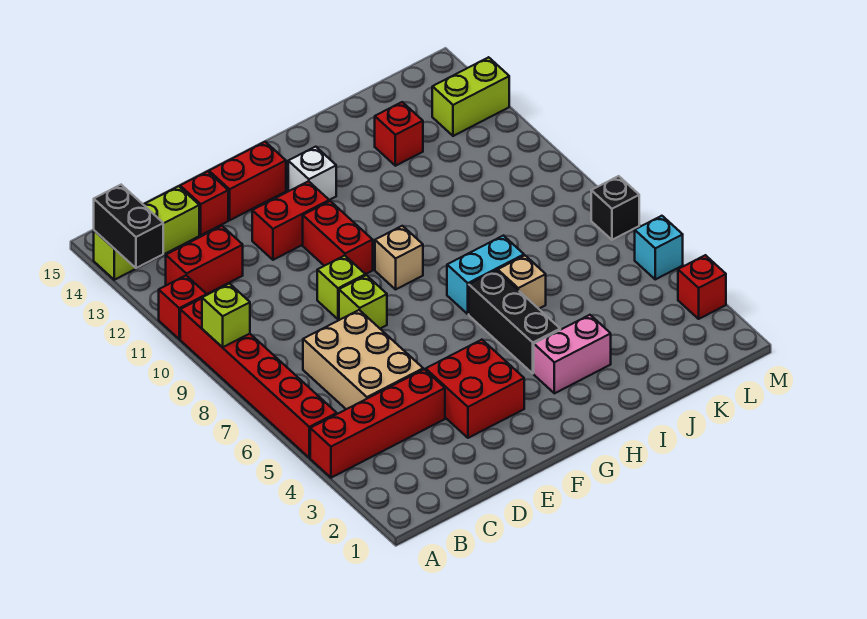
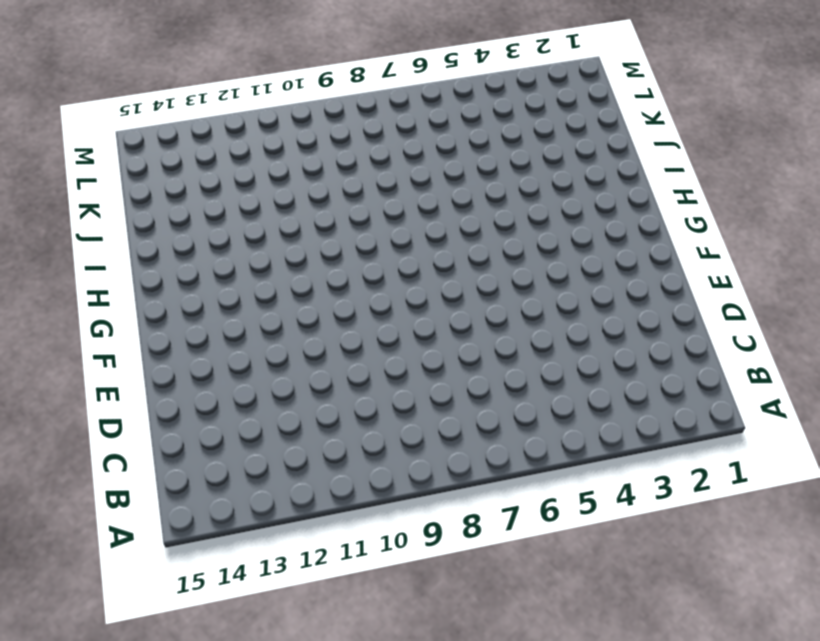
none -> red 1x4 brick [310,369,445,478]
none -> red 1x6 brick [180,298,337,458]
none -> red 1x1 brick [159,276,207,339]

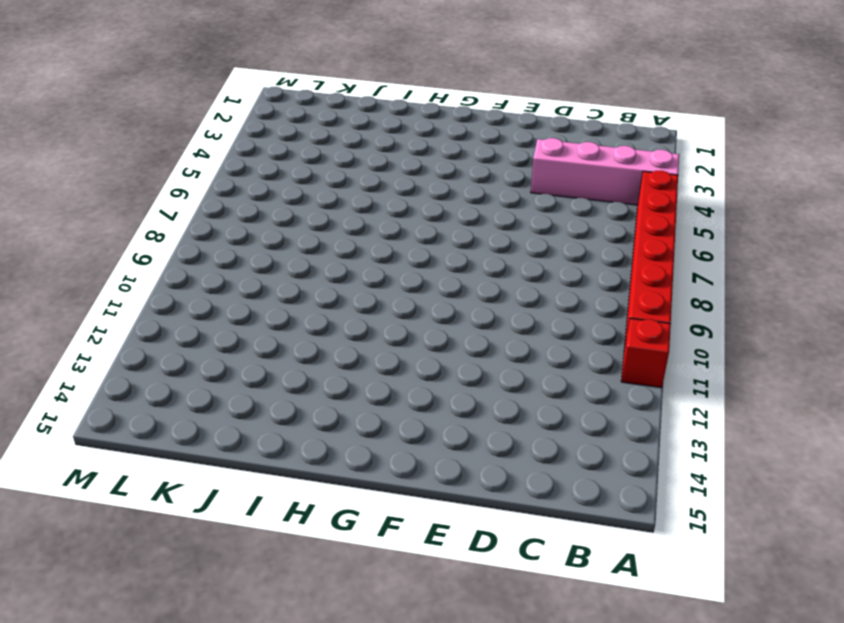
pink 1x4 brick [531,138,679,205] -> red 1x4 brick [310,369,445,478]
none -> lime 1x3 brick [94,186,199,280]
none -> red 1x2 brick [166,226,243,294]
none -> tan 2x3 brick [303,310,423,409]

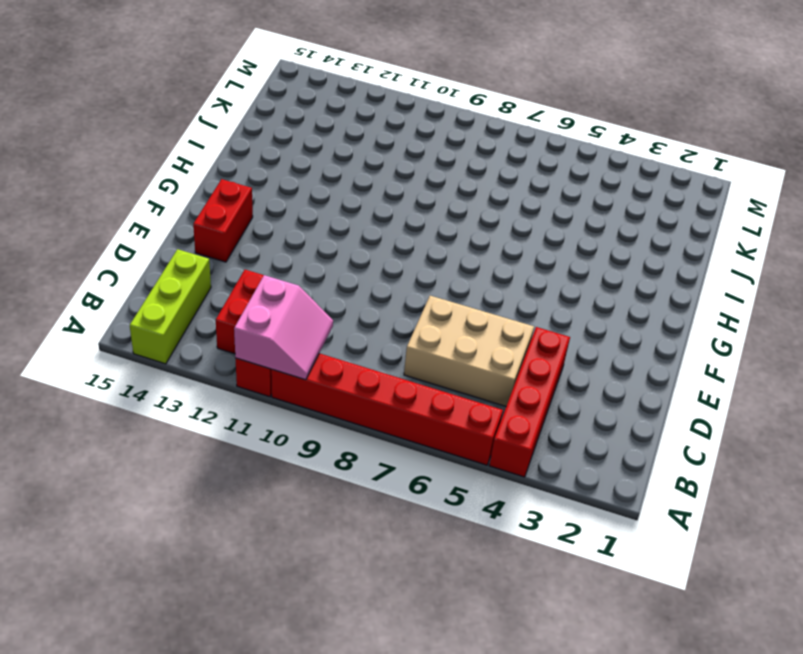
pink 2x2 slope [234,275,333,380] -> none
none -> red 1x1 brick [180,171,228,235]
none -> red 2x2 brick [426,340,524,438]
none -> lime 1x1 brick [339,275,387,329]

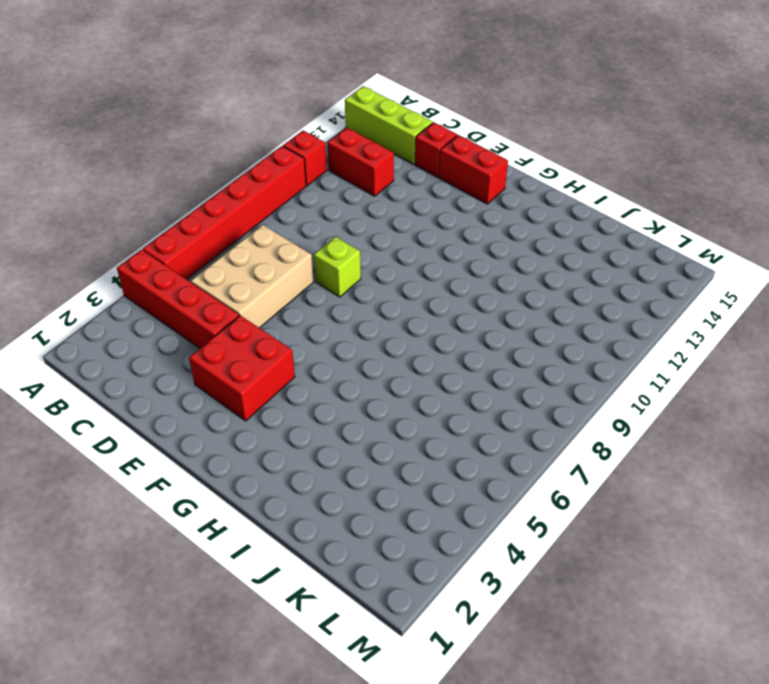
none -> lime 1x1 brick [317,255,365,319]
none -> red 1x2 brick [252,181,329,260]
none -> red 1x2 brick [303,201,373,274]

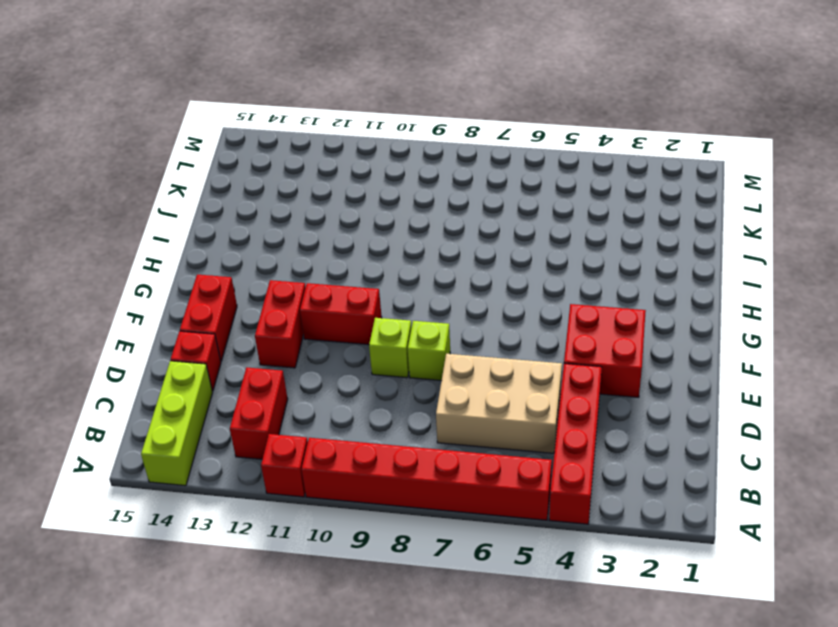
none -> tan 1x1 brick [375,226,423,289]
none -> white 1x1 brick [288,147,336,200]
none -> pink 1x2 brick [534,315,611,393]

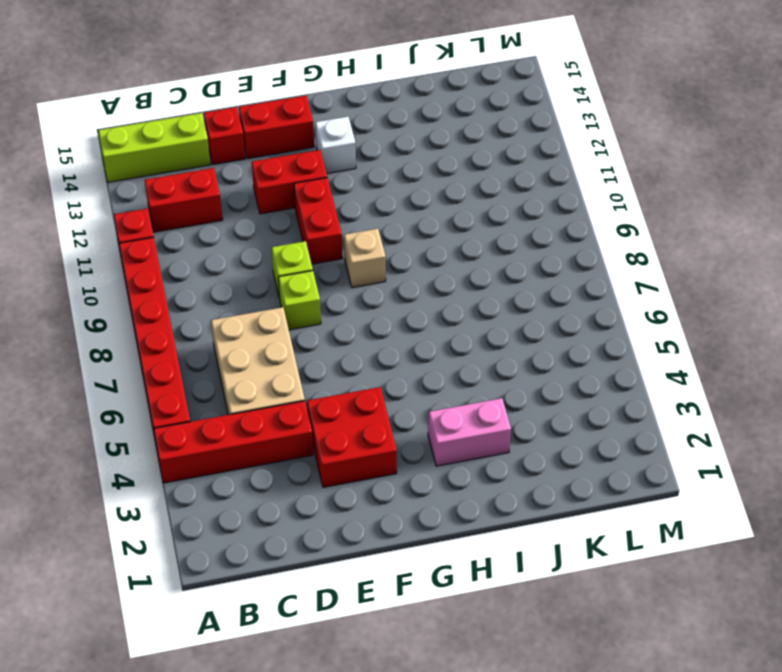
none -> black 1x3 brick [469,270,560,373]
none -> cyan 1x2 brick [447,236,524,314]
none -> tan 1x1 brick [498,256,546,309]

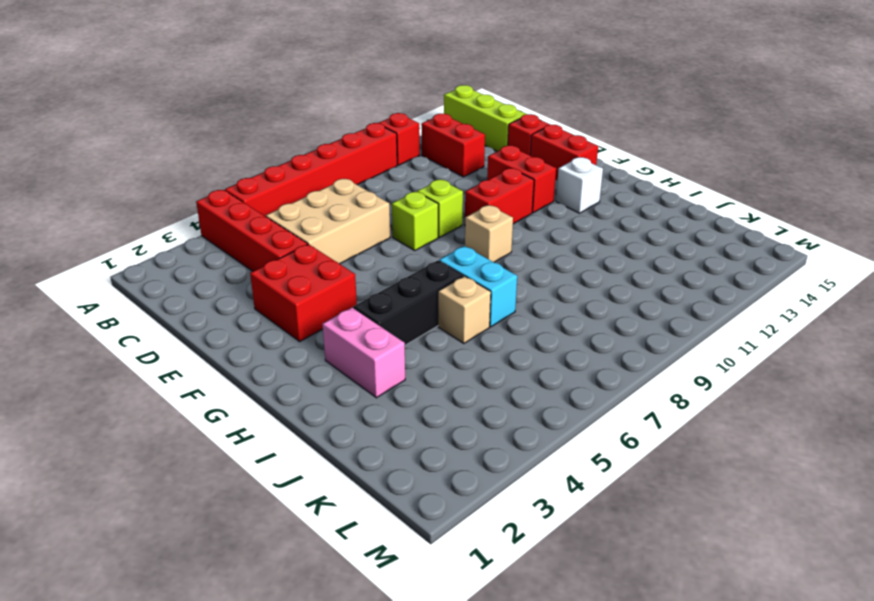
none -> red 1x1 brick [375,102,423,166]
none -> lime 1x2 brick [432,57,509,136]
none -> red 1x1 brick [678,255,726,319]

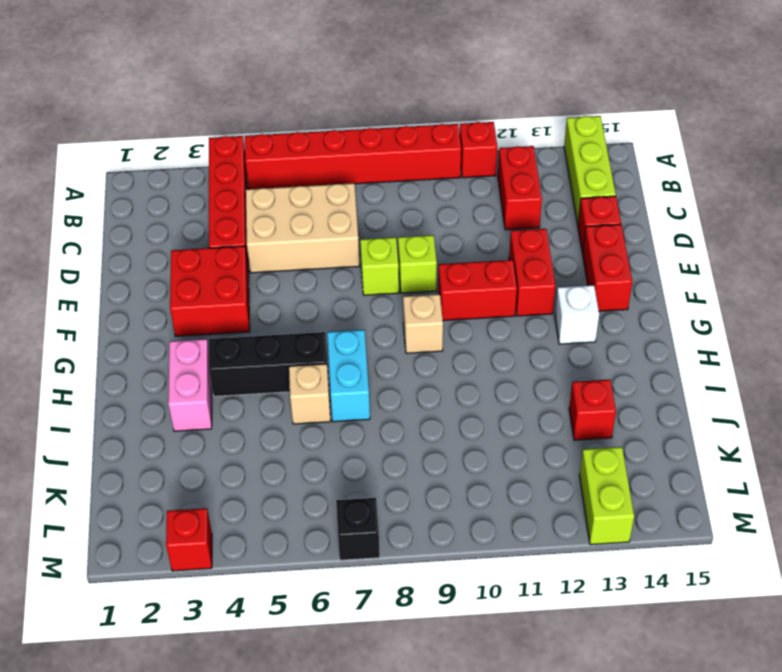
none -> cyan 1x1 brick [635,216,683,279]
none -> lime 1x1 brick [202,284,250,347]
none -> black 1x2 brick [94,185,163,268]

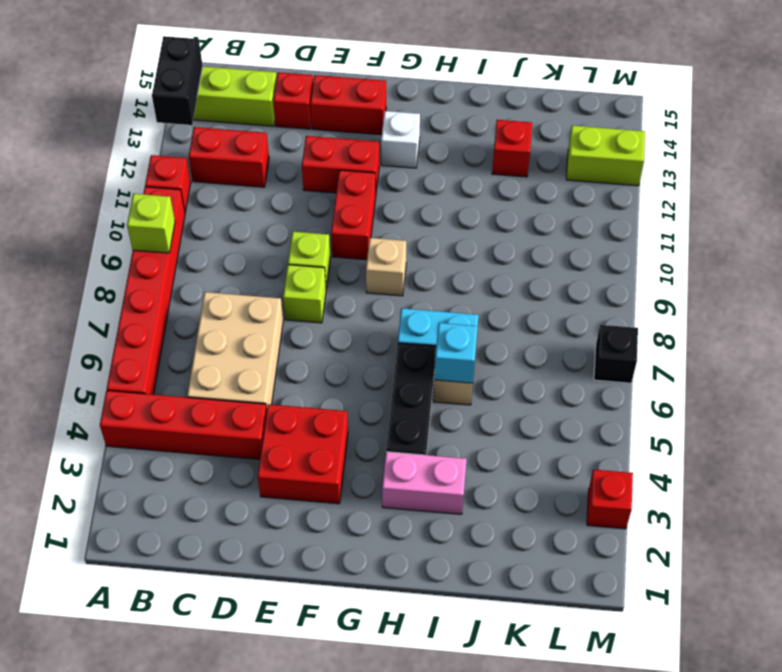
cyan 1x1 brick [434,323,478,383] -> cyan 1x1 brick moved to [635,216,683,279]

